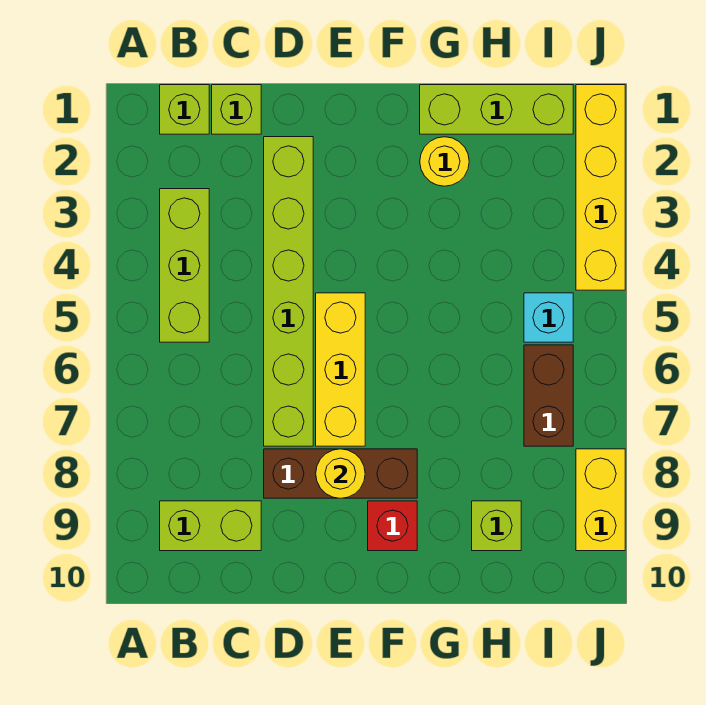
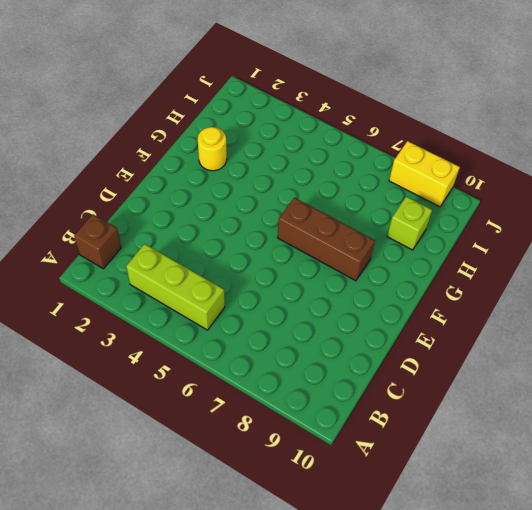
brown 1x1 brick [74,214,121,269] -> lime 1x1 brick [160,85,209,134]
brown 1x3 brick [277,198,375,281] -> brown 1x3 brick turned to [264,449,417,498]
none -> lime 1x2 brick [160,501,261,551]
none -> lime 1x1 brick [212,85,261,134]
none -> lime 1x6 brick [264,137,313,446]

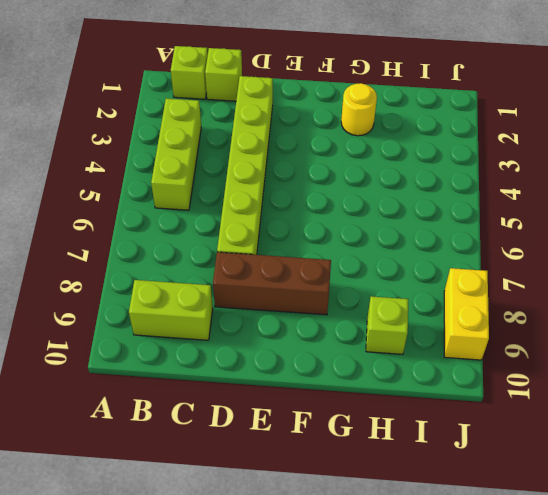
none -> yellow 1x3 brick [316,293,365,446]
none -> red 1x1 brick [368,501,417,551]
none -> lime 1x3 brick [420,85,573,134]

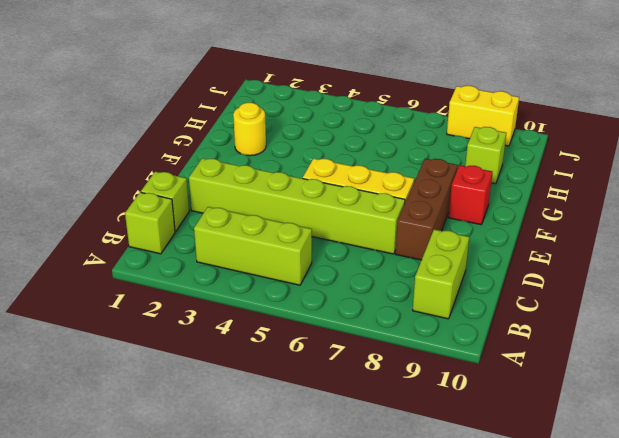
none -> lime 1x3 brick [420,85,573,134]
none -> cyan 1x1 brick [524,293,573,342]
none -> brown 1x2 brick [524,345,573,446]

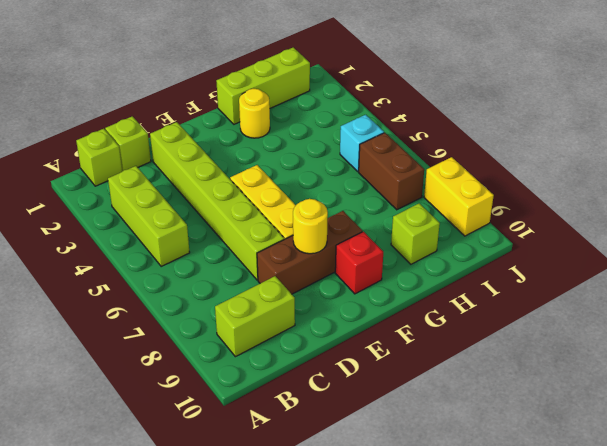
none -> yellow 1x4 brick [576,85,625,290]

